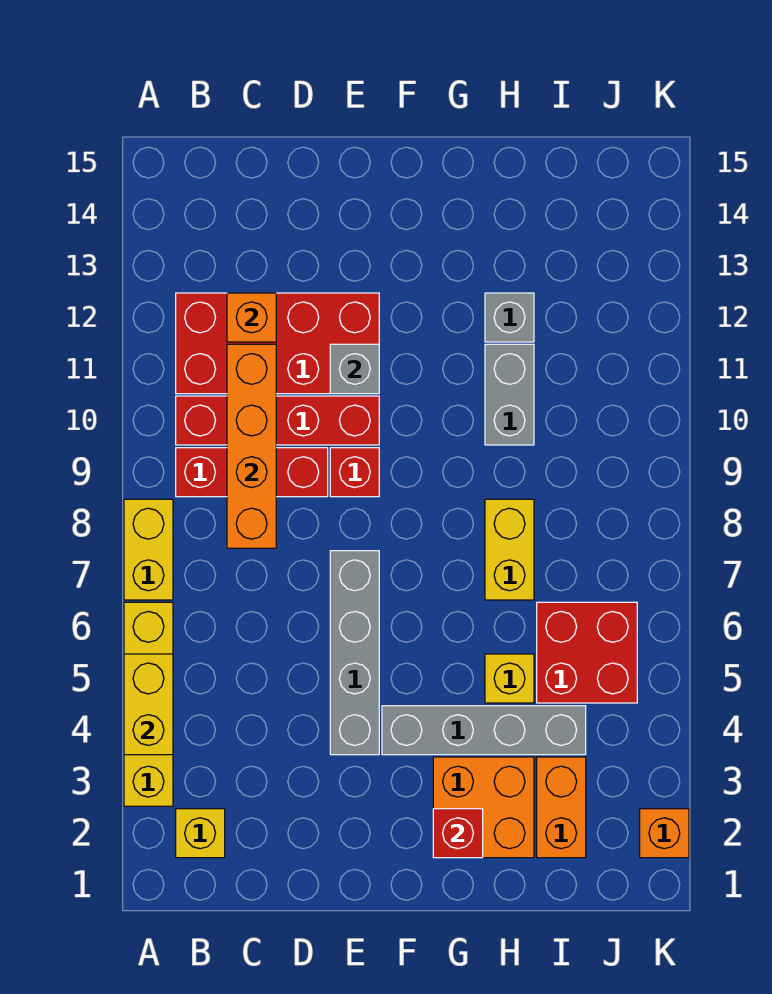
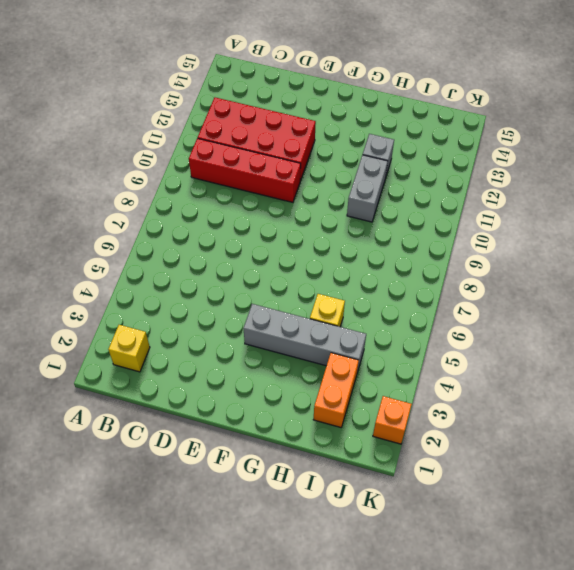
none -> yellow 1x4 brick [124,602,173,806]
none -> yellow 1x2 brick [124,499,173,600]
none -> red 1x3 brick [176,448,328,497]

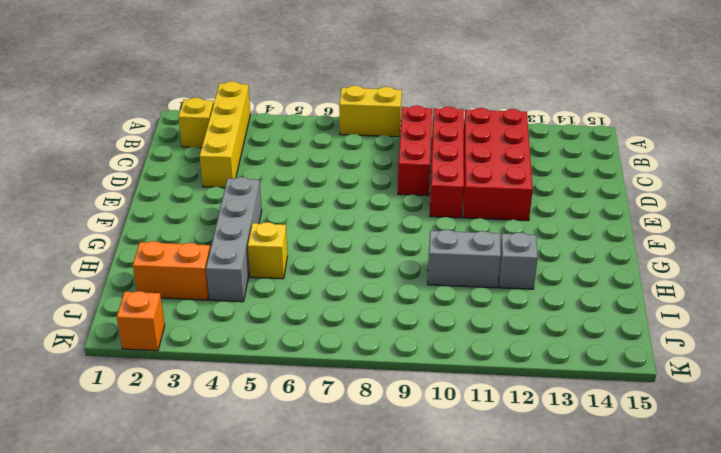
yellow 1x4 brick [200,81,250,188] -> yellow 1x4 brick turned to [124,602,173,806]
none -> grey 1x4 brick [330,551,379,755]
none -> red 1x1 brick [330,448,379,497]
none -> orange 2x2 brick [433,757,534,858]

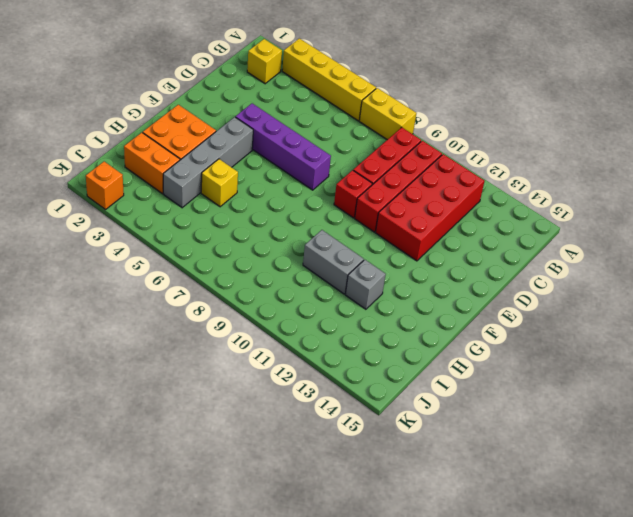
purple 1x4 brick [236,103,331,190] -> grey 1x4 brick [330,551,379,755]
none -> yellow 1x2 brick [485,499,534,600]
none -> red 2x2 brick [537,602,637,703]
none -> yellow 1x2 brick [124,654,173,755]

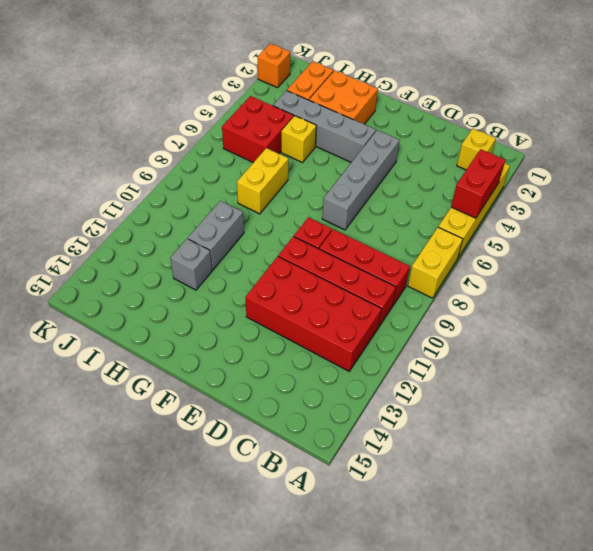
red 1x2 brick [451,149,505,218] -> yellow 1x2 brick [124,654,173,755]
none -> orange 1x4 brick [227,344,276,548]
none -> orange 1x1 brick [227,293,276,342]
none -> grey 1x1 brick [330,344,379,394]

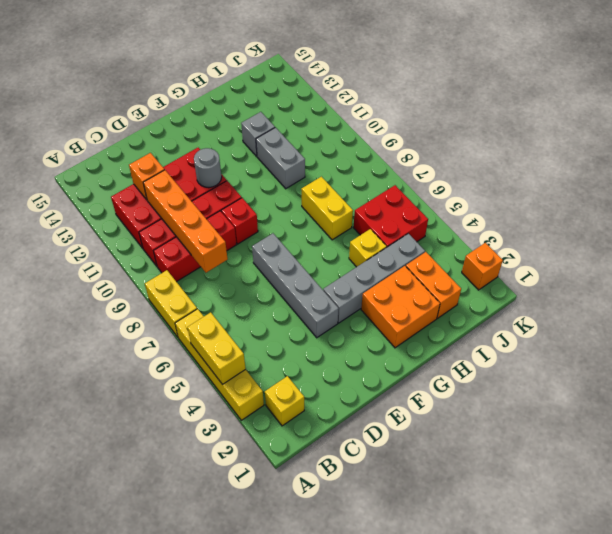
grey 1x1 round brick [194,148,222,188] -> grey 1x1 brick [330,344,379,394]
none -> red 1x1 brick [433,809,483,858]

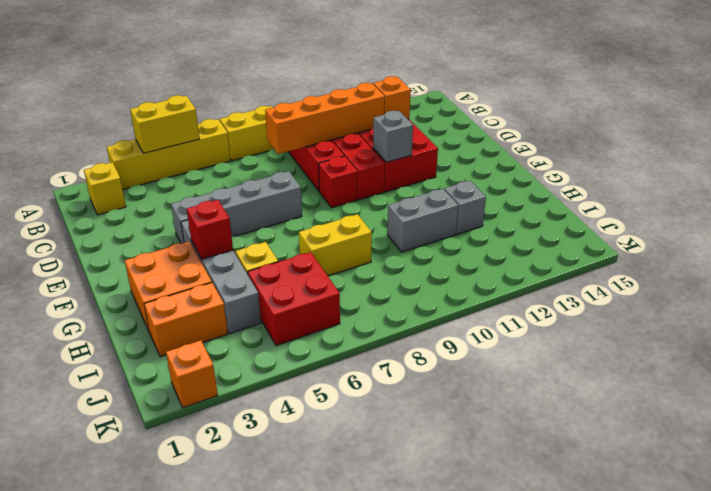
red 1x1 brick [187,200,233,259] -> red 1x1 brick moved to [433,809,483,858]

